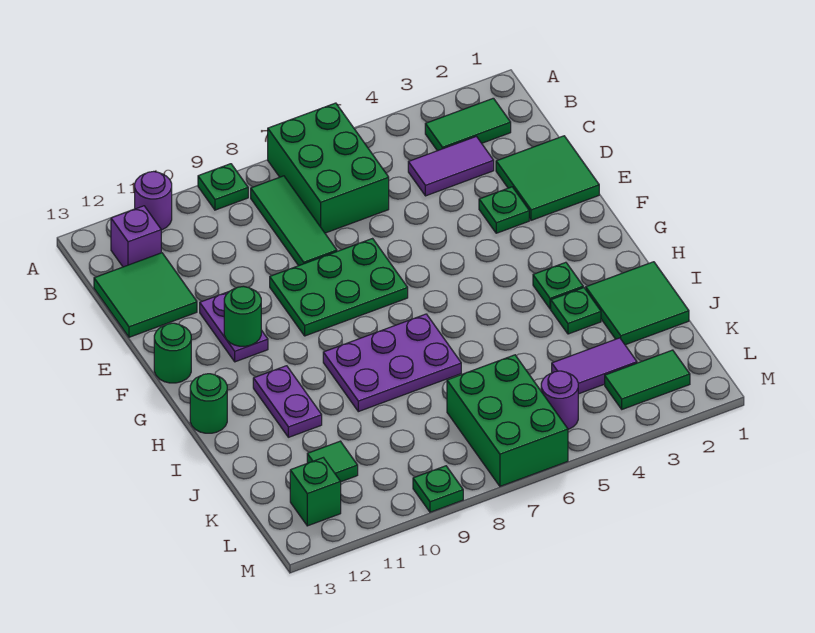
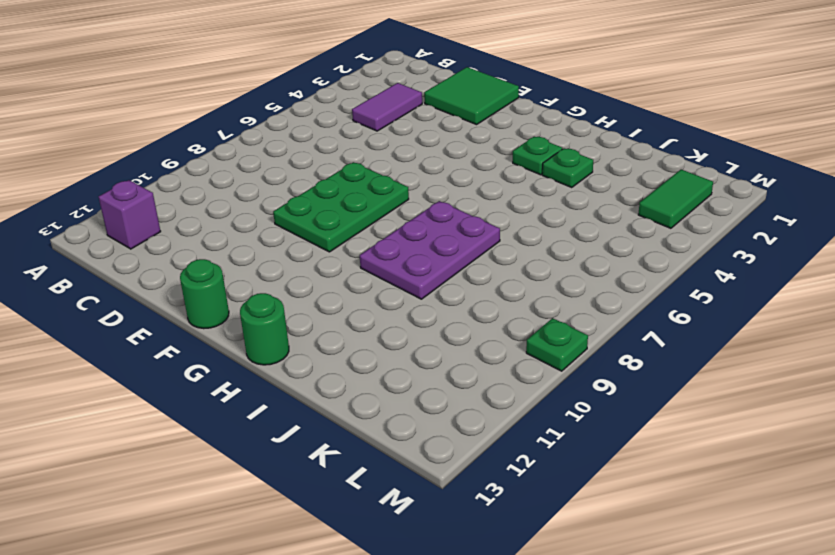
none -> green 2x3 brick [268,103,389,233]
none -> green 1x1 plate [198,164,248,210]
none -> purple 1x1 round brick [135,171,172,230]

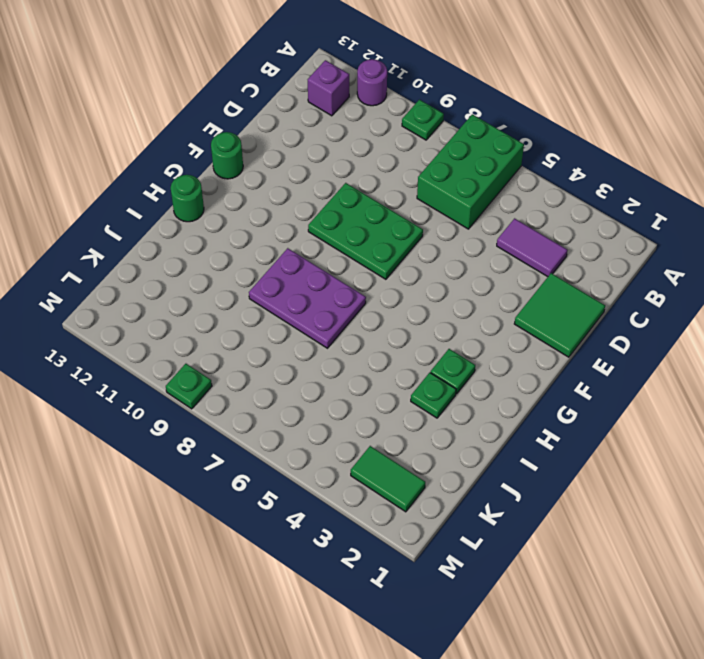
none -> green 1x2 tile [425,98,511,151]
none -> green 1x3 tile [251,176,337,266]
none -> green 2x2 tile [94,253,197,337]

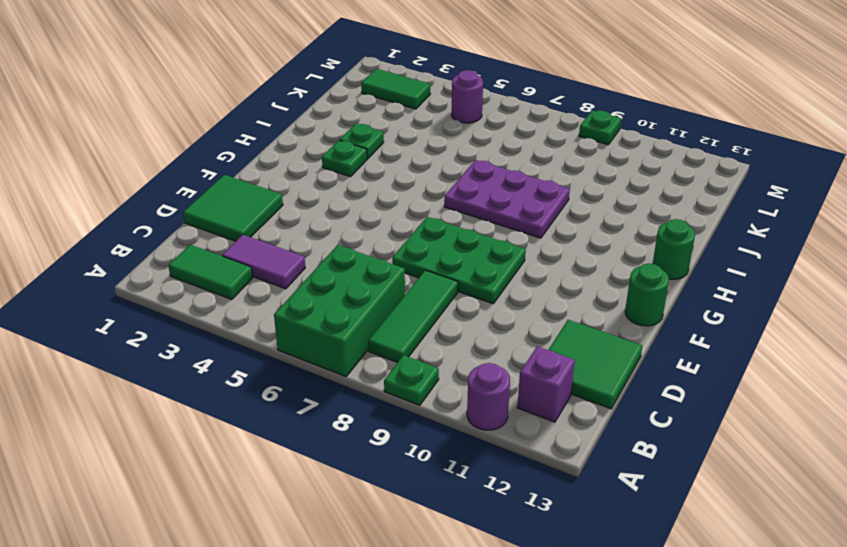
none -> green 1x1 plate [479,187,529,233]
none -> purple 1x2 plate [200,292,268,362]
none -> purple 1x2 plate [253,366,322,437]

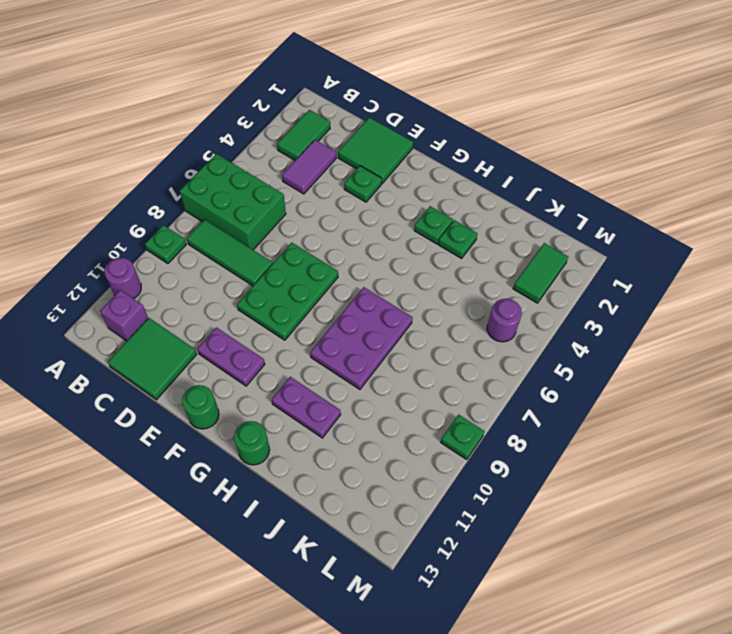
none -> green 2x2 tile [586,262,689,345]
none -> purple 1x2 tile [552,338,637,394]
none -> green 2x3 brick [447,355,568,486]

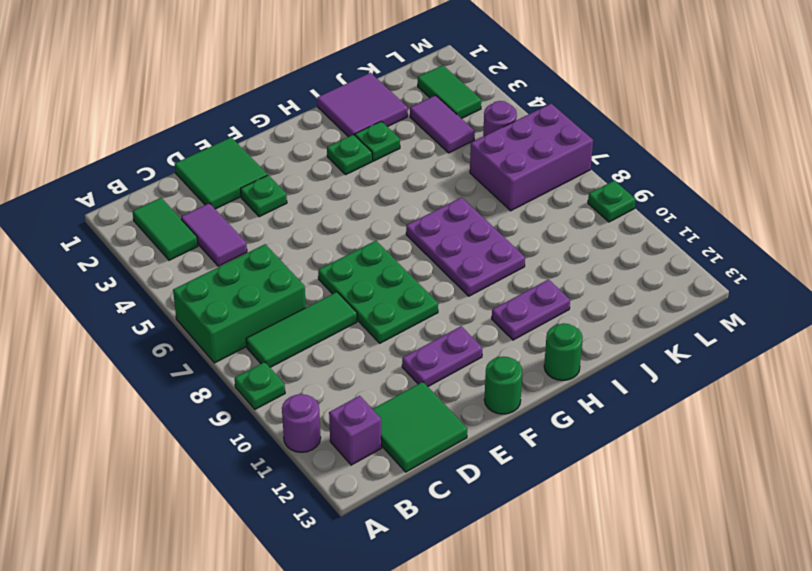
purple 2x2 tile [317,73,408,137] -> green 2x2 tile [586,262,689,345]
purple 2x3 brick [470,104,593,211] -> green 2x3 brick [447,355,568,486]
none -> green 1x1 tile [307,441,358,482]
none -> green 1x1 brick [290,458,341,526]
none -> green 1x1 round brick [224,286,261,346]

